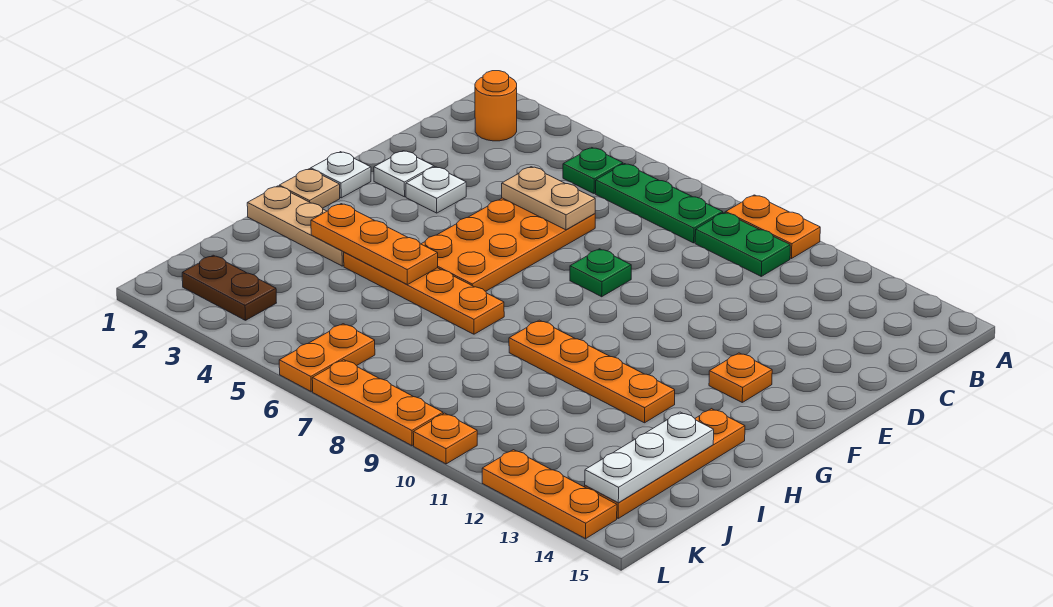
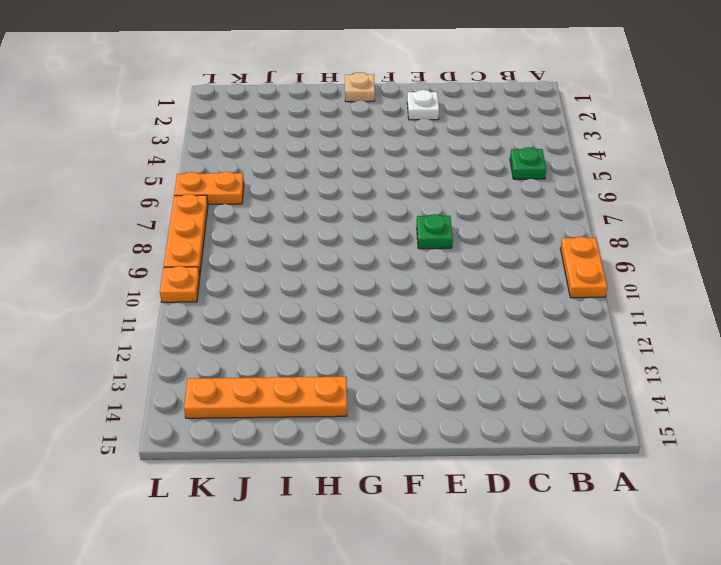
none -> orange 1x1 round brick [475,71,517,141]
none -> green 1x3 plate [596,164,723,243]
none -> green 1x2 plate [695,212,790,276]

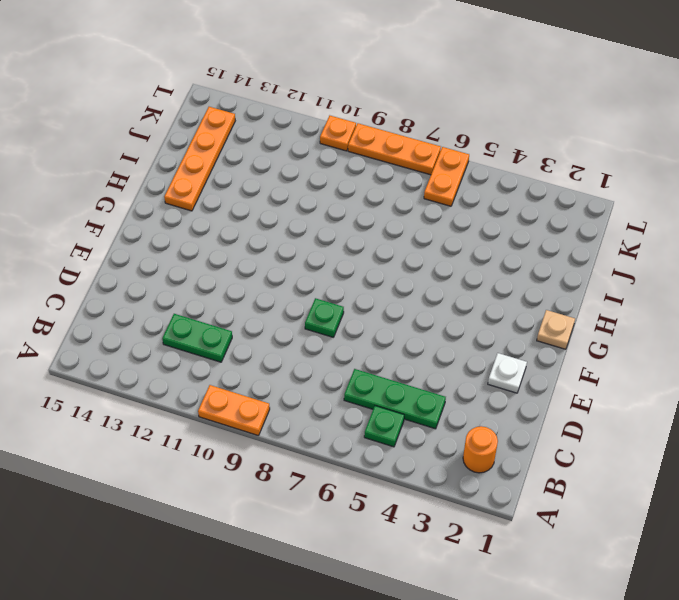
green 1x3 plate [344,369,446,429] -> green 1x3 plate moved to [596,164,723,243]
green 1x2 plate [162,314,232,362] -> green 1x2 plate moved to [695,212,790,276]
none -> orange 2x4 plate [422,198,595,291]
none -> white 1x1 plate [406,167,466,213]
none -> white 1x1 plate [311,152,371,198]

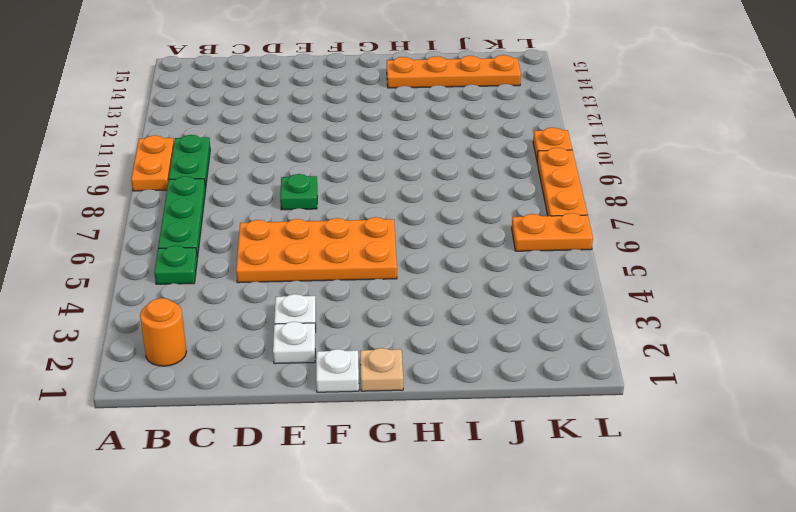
none -> orange 1x1 plate [709,353,772,402]
none -> tan 1x3 plate [247,186,344,266]
none -> orange 1x4 plate [344,252,504,334]

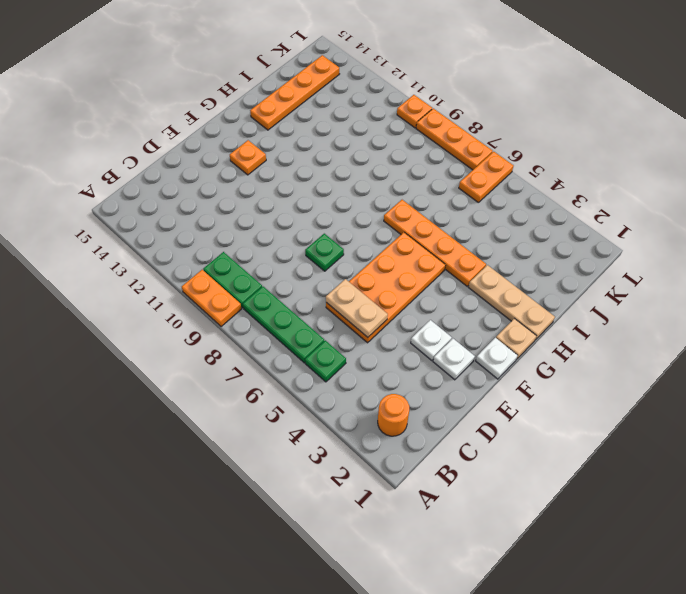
none -> orange 1x4 plate [509,320,675,423]
none -> brown 1x2 plate [182,255,276,320]
none -> orange 1x3 plate [482,450,617,539]

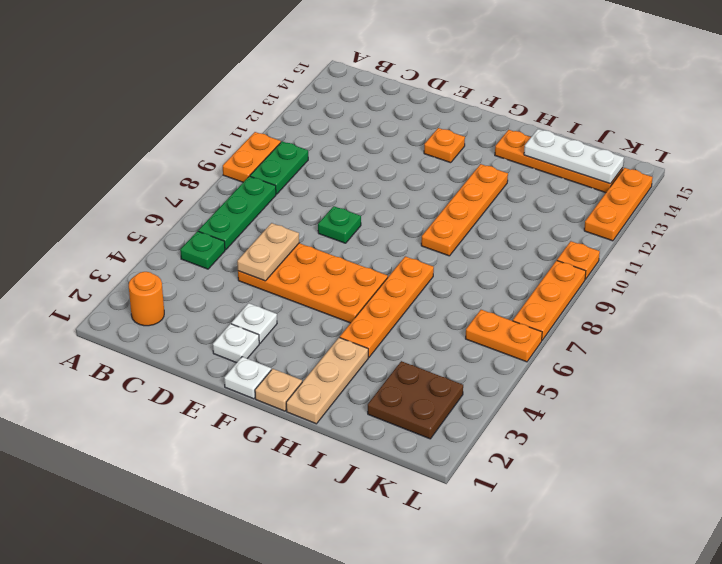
brown 2x2 plate [368,361,463,439] -> brown 1x2 plate [182,255,276,320]
none -> orange 1x3 plate [311,204,438,285]

